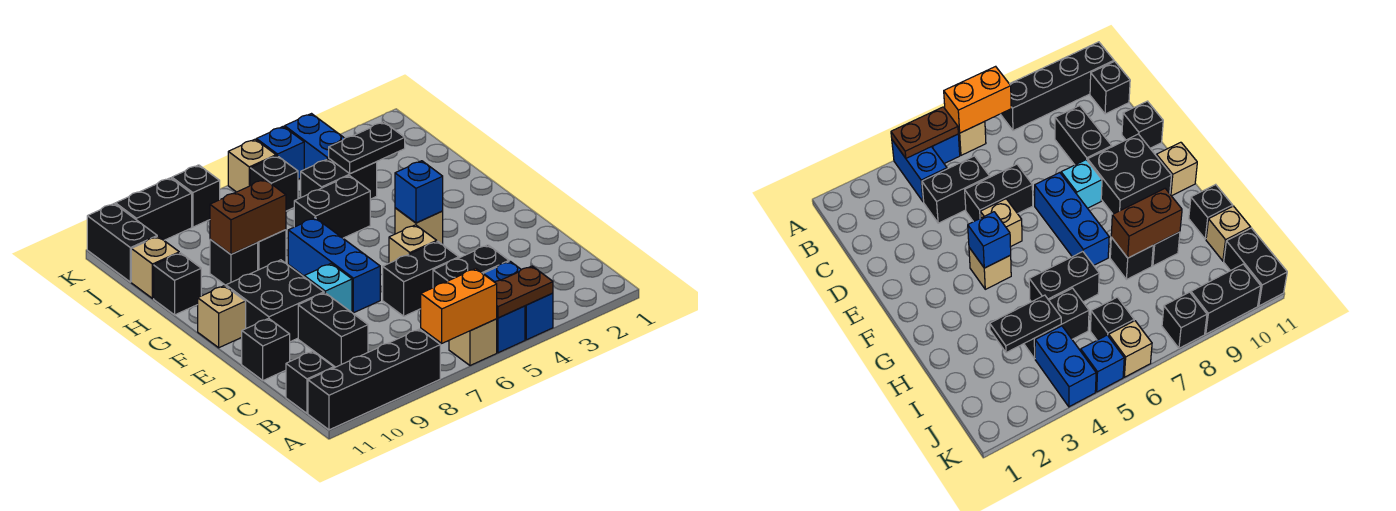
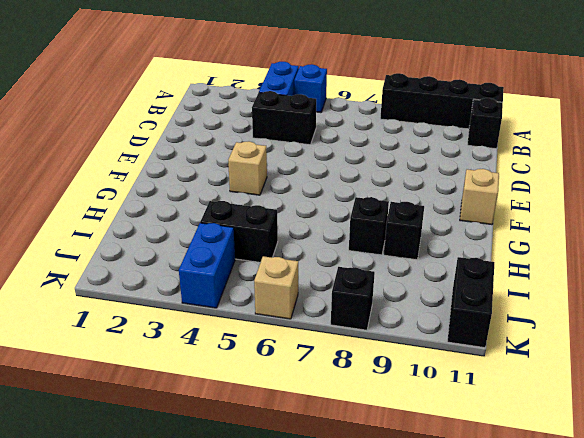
none -> tan 1x1 brick [449,319,497,365]
none -> black 1x2 brick [298,293,368,367]
none -> black 1x2 brick [383,241,459,316]
none -> black 1x1 brick [242,318,290,380]

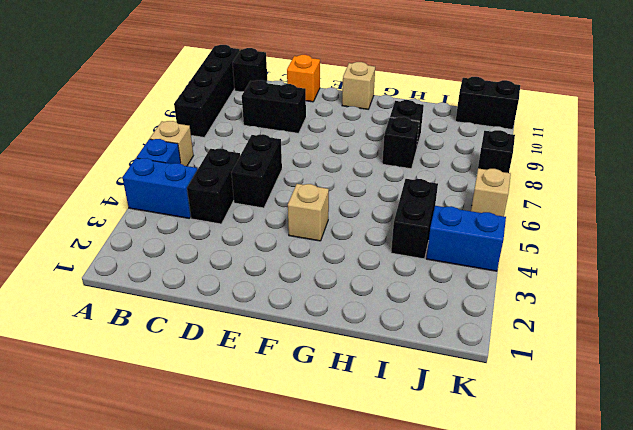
orange 1x1 brick [287,55,320,102] -> black 1x1 brick [242,318,290,380]
none -> tan 1x1 brick [389,225,437,263]
none -> blue 1x3 brick [288,218,380,313]
none -> cyan 1x1 brick [304,264,352,312]
none -> black 2x2 brick [226,260,324,342]

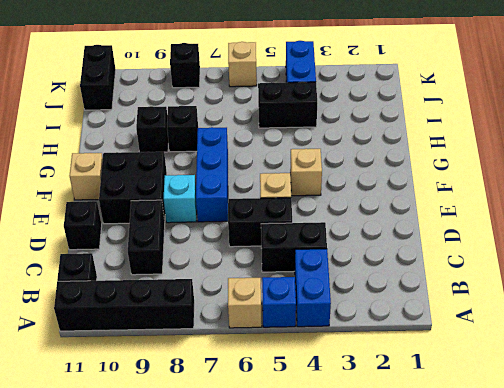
none -> black 1x2 brick [294,176,370,238]
none -> black 1x1 brick [154,253,201,315]
none -> tan 1x1 brick [131,236,179,299]
none -> black 1x1 brick [250,156,298,211]

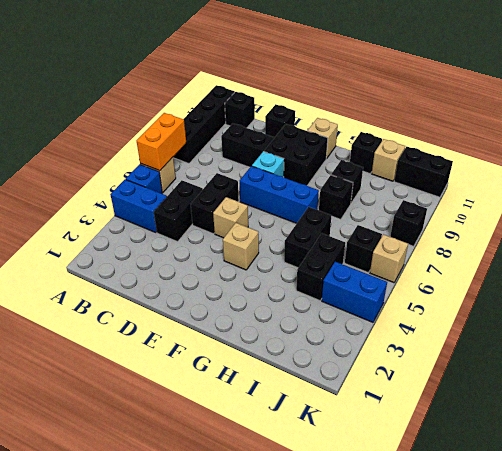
none -> blue 1x1 brick [256,126,304,179]
none -> black 1x2 brick [115,178,192,240]
none -> brown 1x2 plate [495,266,553,318]
none -> blue 1x1 brick [395,161,443,223]

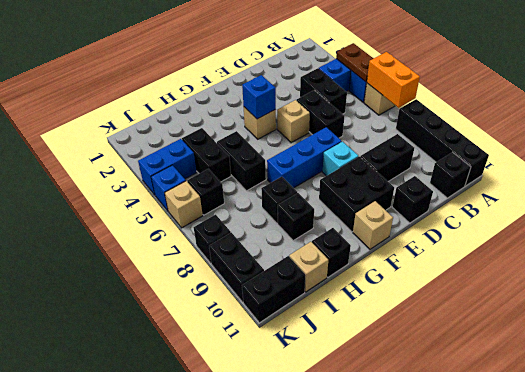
none -> brown 1x2 brick [210,179,286,254]
none -> black 1x2 plate [329,122,405,174]

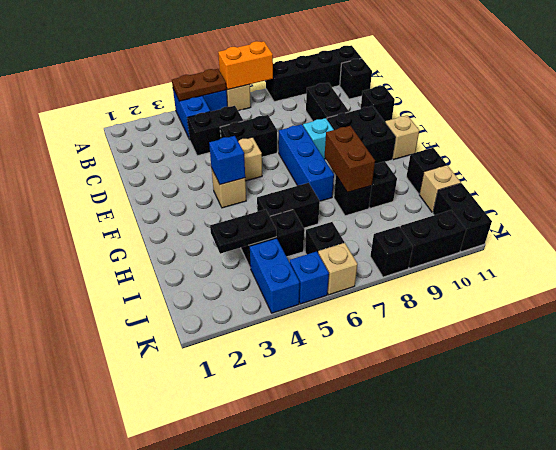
brown 1x2 brick [325,126,375,192] -> brown 1x2 brick turned to [210,179,286,254]

